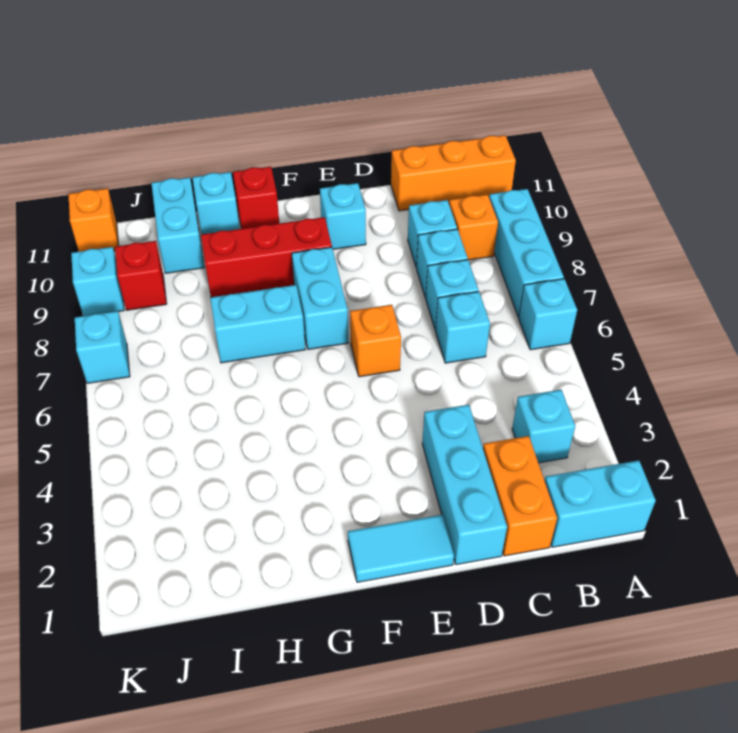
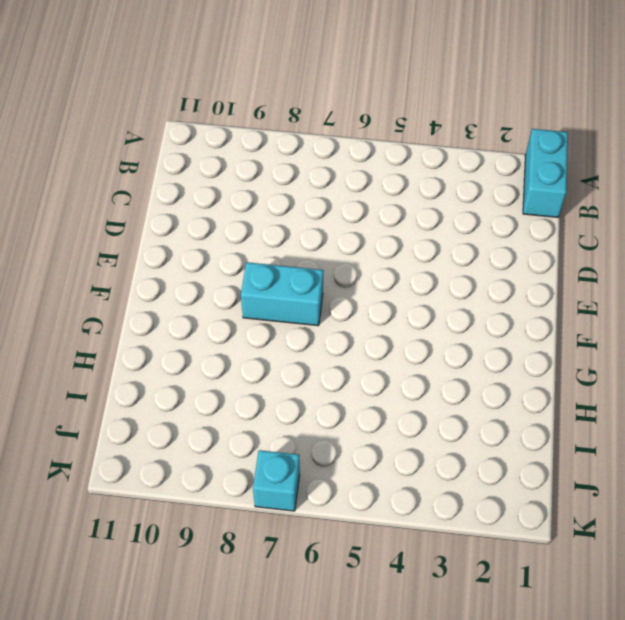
none -> cyan 1x1 brick [519,279,577,350]
none -> cyan 1x3 brick [489,189,564,317]
none -> orange 1x3 brick [391,135,516,211]

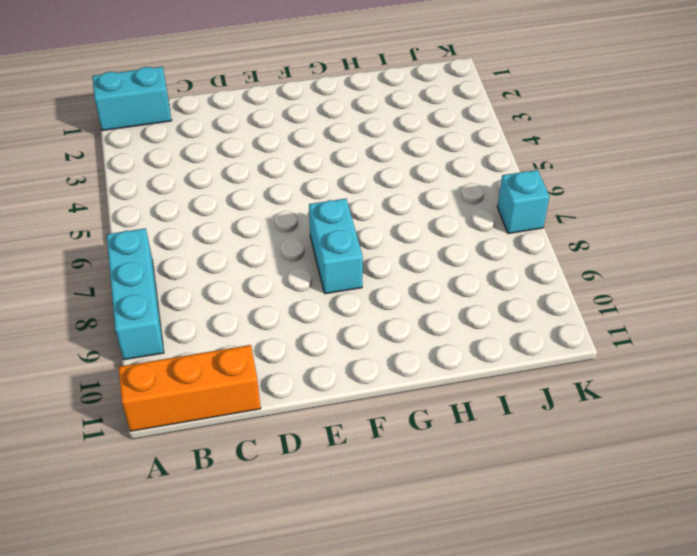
none -> cyan 1x1 brick [519,279,577,350]
none -> cyan 1x1 brick [512,390,575,463]
none -> orange 1x1 brick [449,194,498,260]

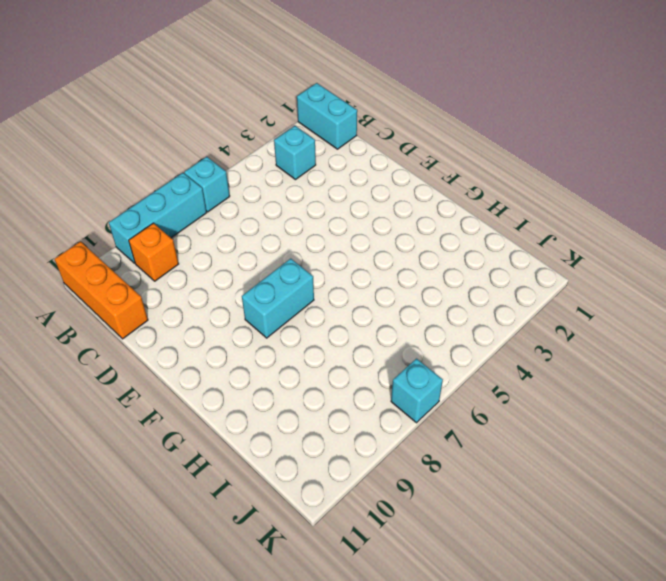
none -> orange 1x2 brick [483,436,557,556]
none -> cyan 1x1 brick [435,292,490,363]
none -> cyan 1x1 brick [426,260,479,330]

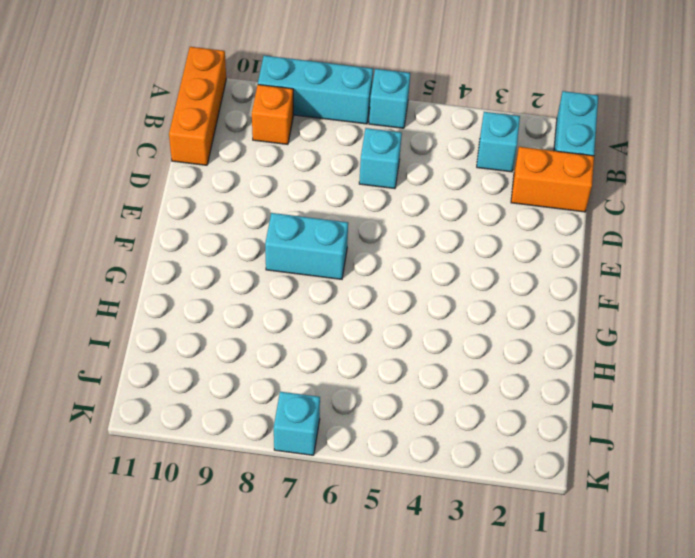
none -> cyan 1x1 brick [426,260,479,330]
none -> cyan 1x1 brick [417,229,468,298]
none -> cyan 1x1 brick [408,200,457,268]

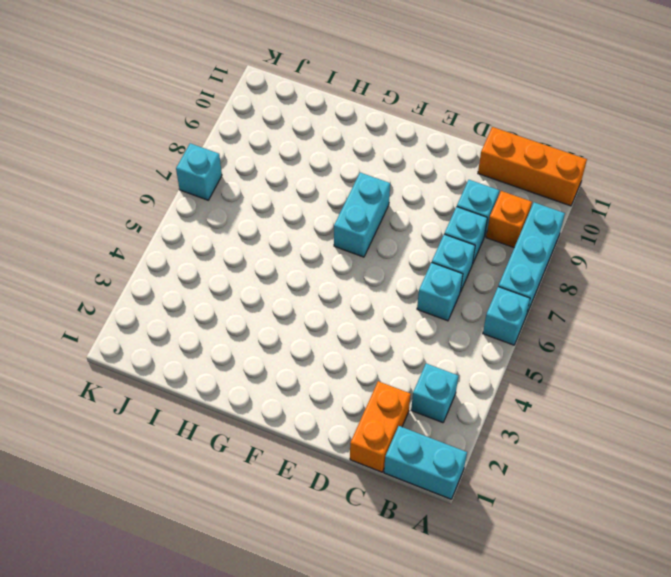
none -> cyan 1x3 brick [422,405,507,565]
none -> cyan 1x2 tile [348,515,454,582]
none -> orange 1x1 brick [350,305,401,377]

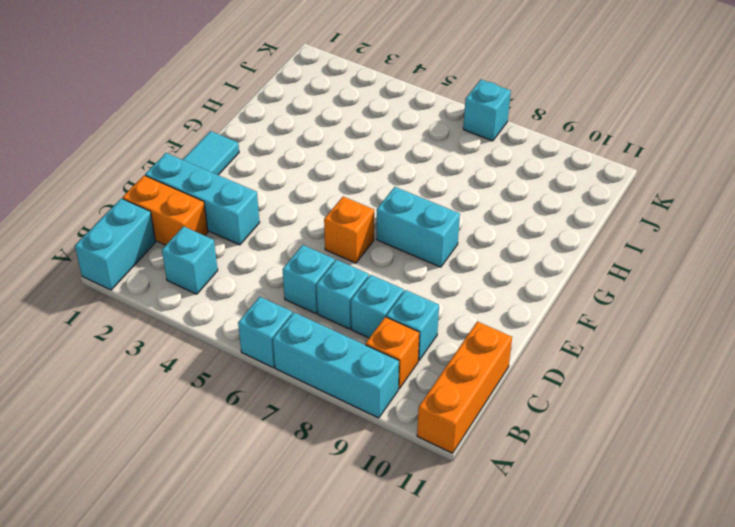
none -> cyan 1x1 brick [320,183,366,249]
none -> red 1x3 brick [201,217,332,297]
none -> cyan 1x2 brick [210,285,305,363]

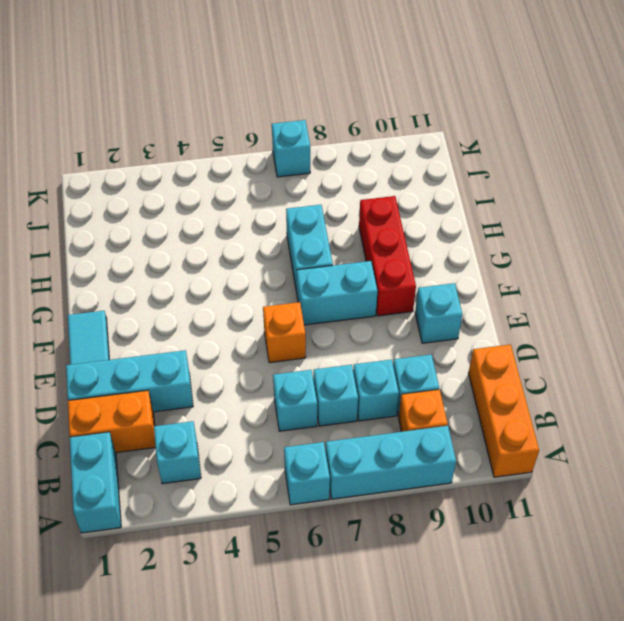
none -> red 1x1 brick [233,167,279,229]
none -> cyan 1x1 brick [192,172,240,234]
none -> cyan 1x2 brick [151,177,204,273]

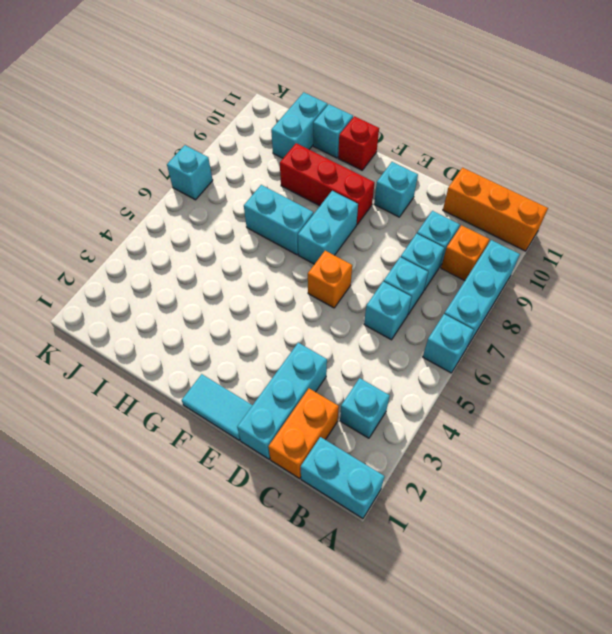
none -> red 1x1 brick [115,241,167,310]
none -> cyan 1x1 brick [71,247,124,316]
none -> orange 1x1 brick [68,188,119,252]

